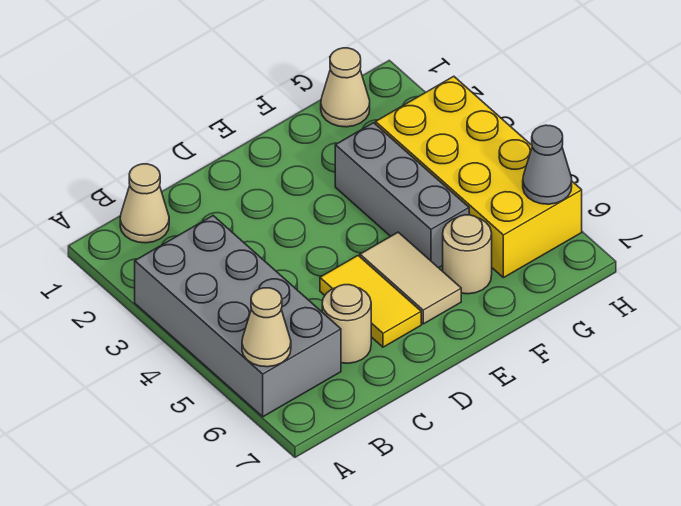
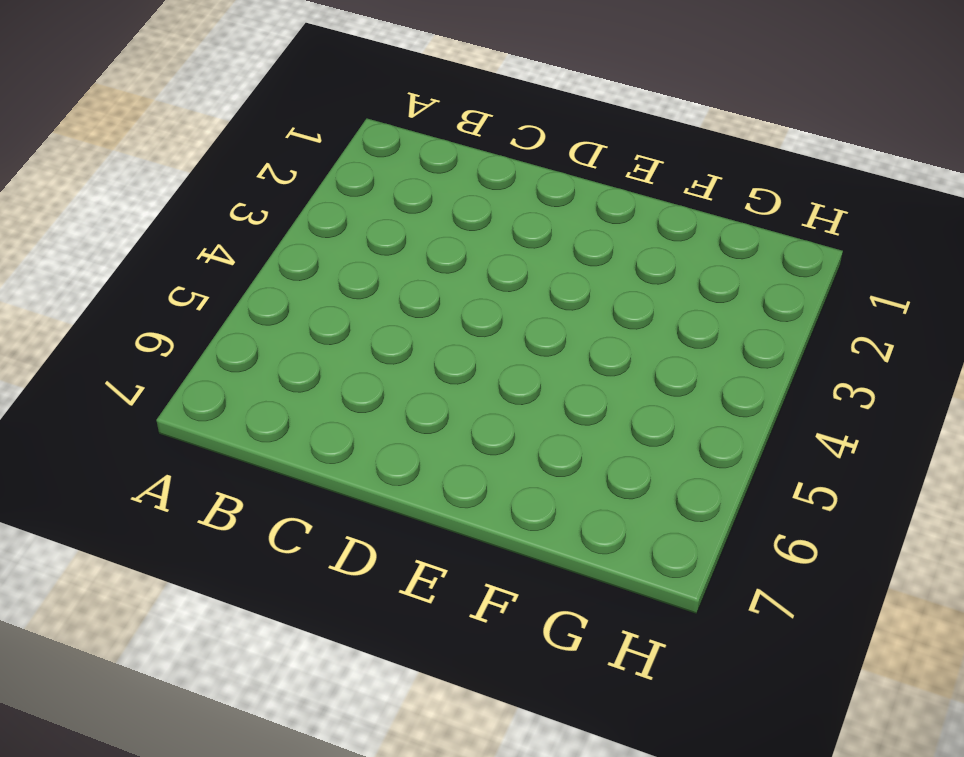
none -> grey 2x4 brick [135,216,341,417]
none -> tan 1x1 cone [120,164,169,243]

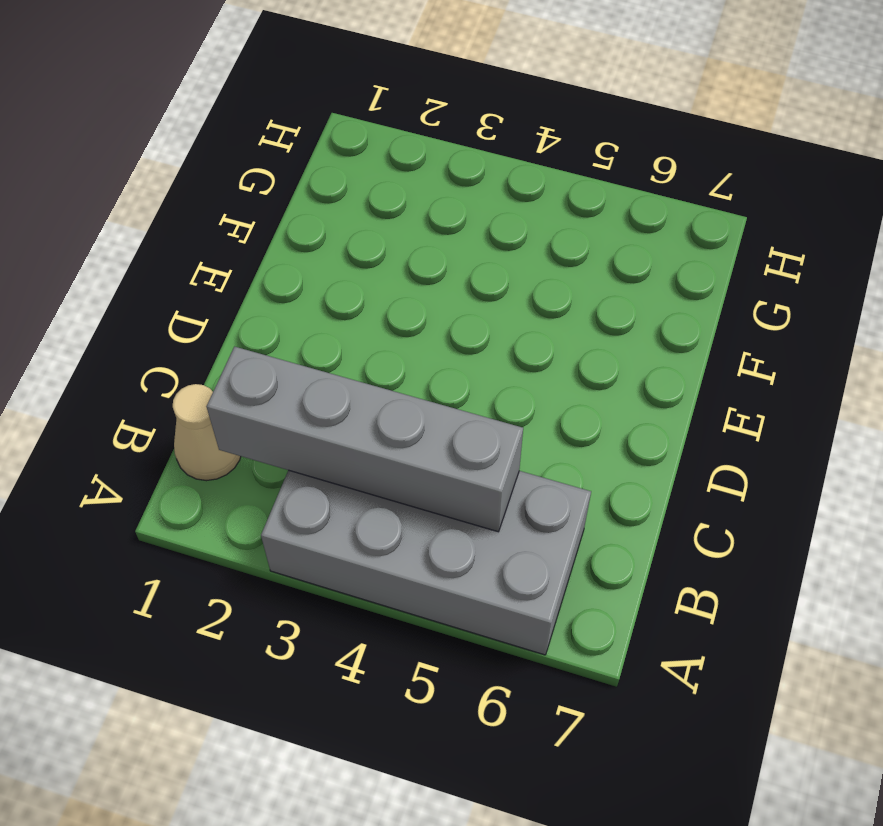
grey 1x4 brick [206,347,523,532] -> none
none -> tan 1x1 round brick [322,285,371,363]
none -> yellow 1x2 tile [320,256,421,347]

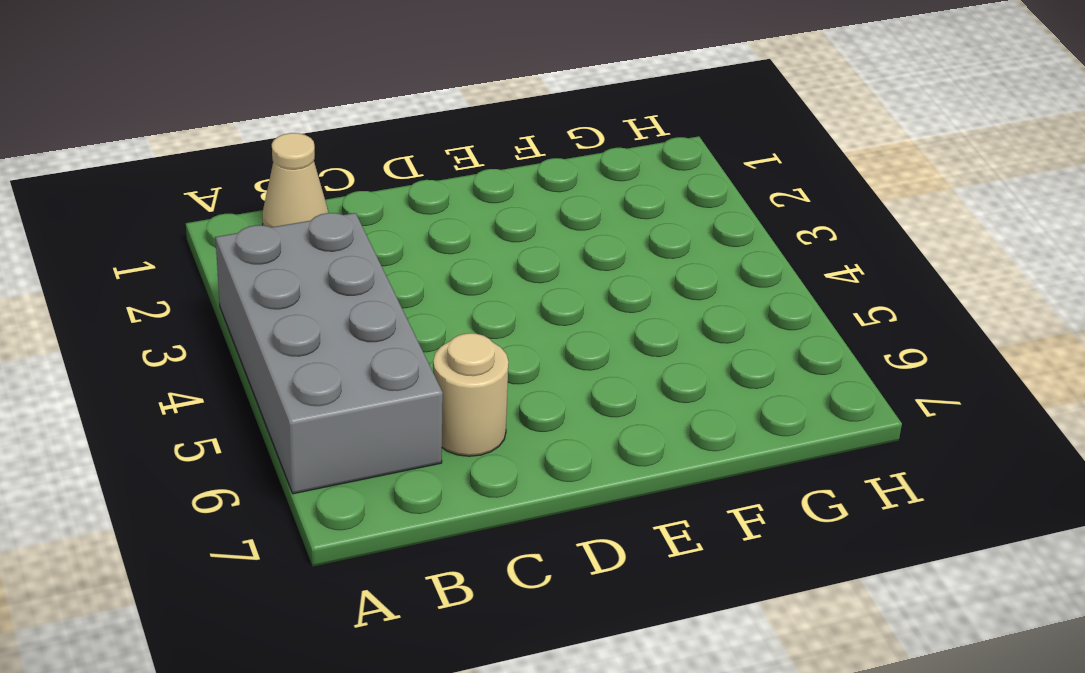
none -> yellow 1x2 tile [320,256,421,347]
none -> tan 1x2 tile [360,232,461,324]

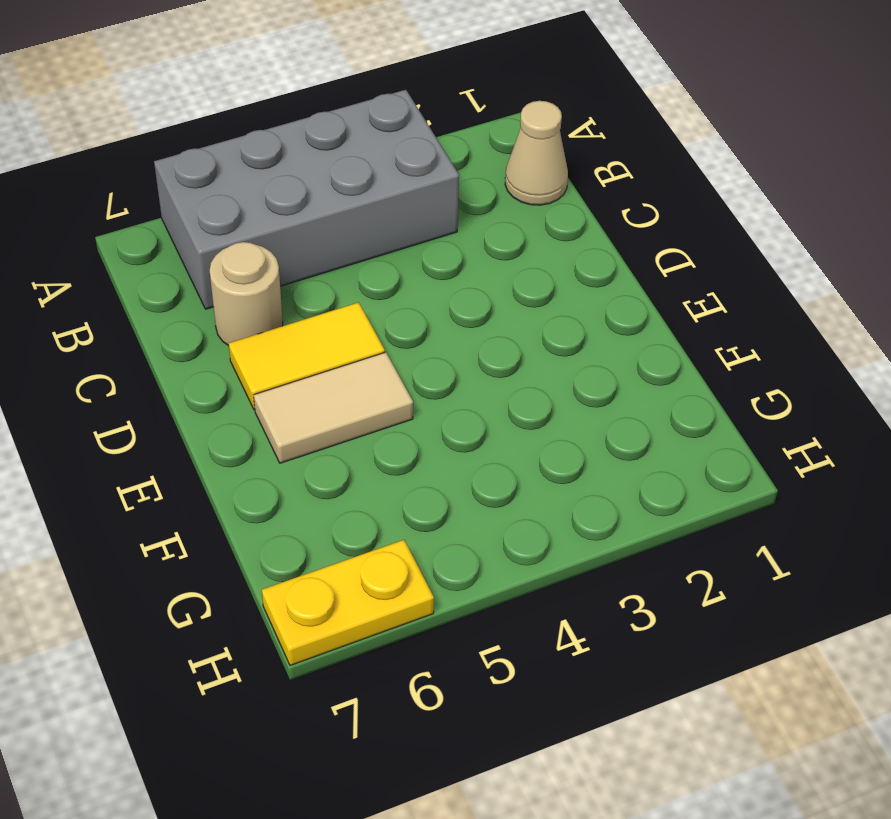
yellow 1x2 plate [262,540,434,666] -> yellow 2x4 brick [376,76,582,278]
none -> grey 1x3 brick [335,123,469,268]
none -> tan 1x1 round brick [443,215,492,294]

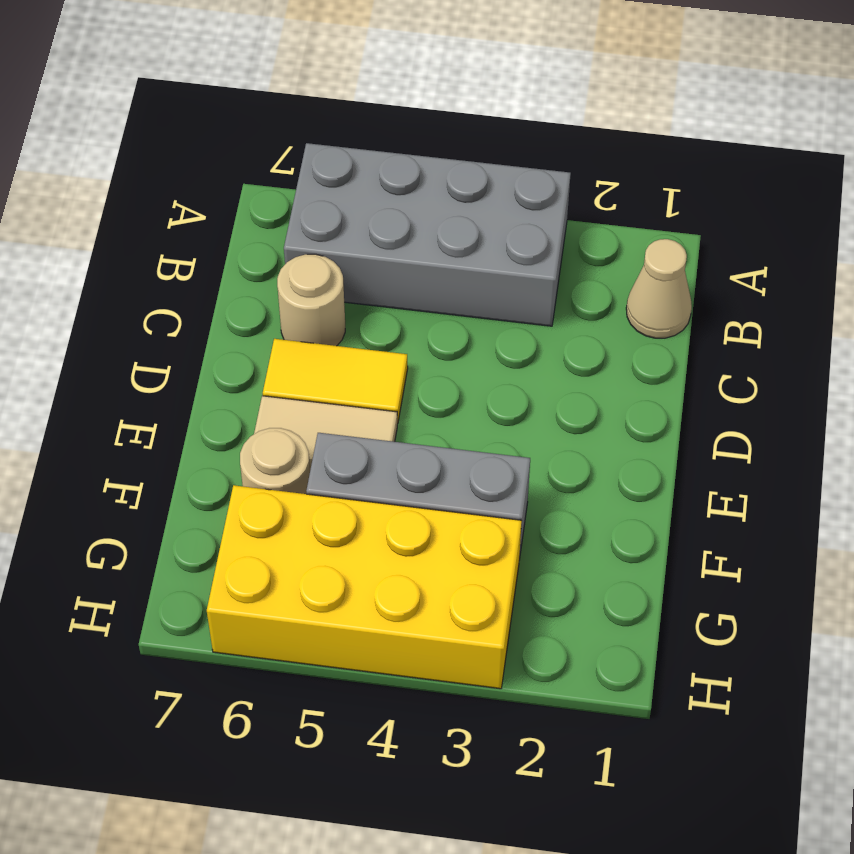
none -> tan 1x1 cone [321,48,370,127]
none -> tan 1x1 cone [242,288,291,367]

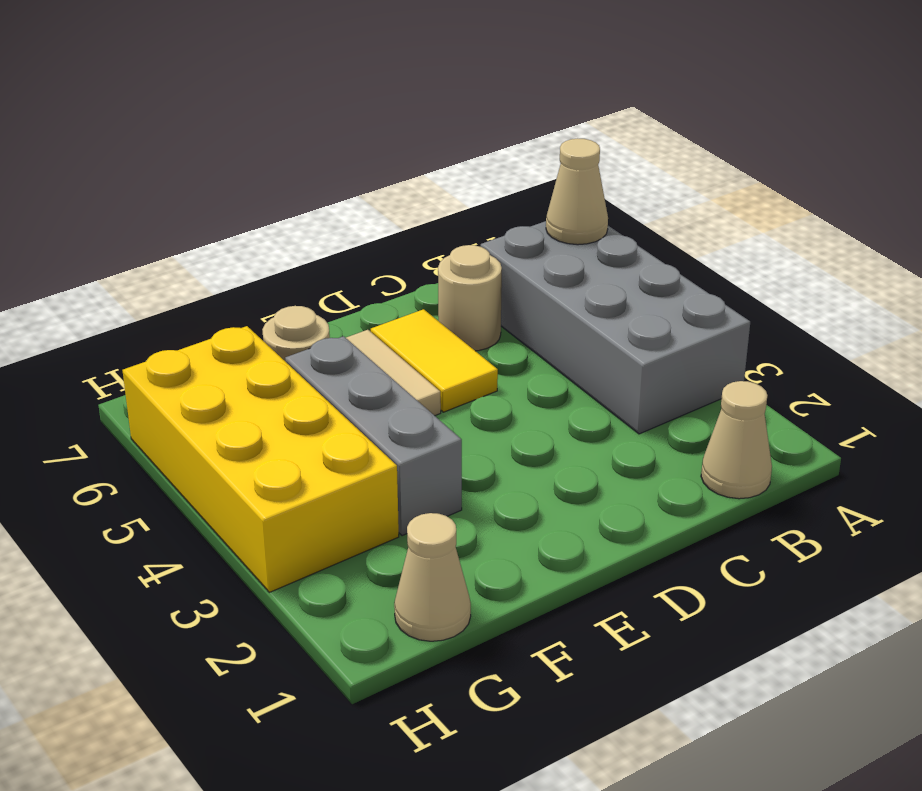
none -> grey 1x1 cone [523,125,572,204]

